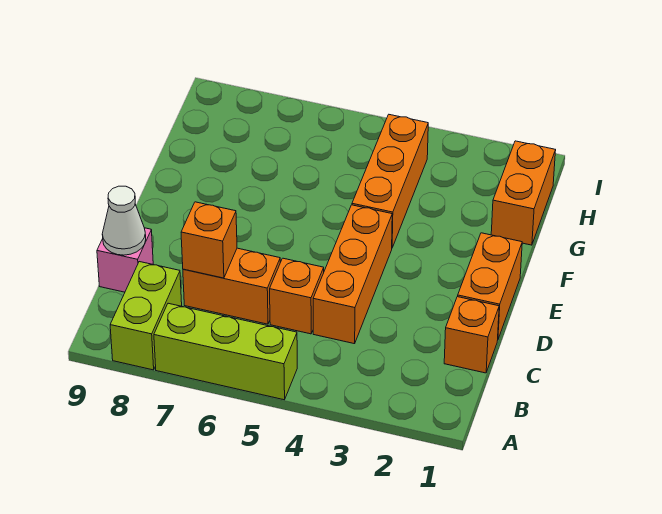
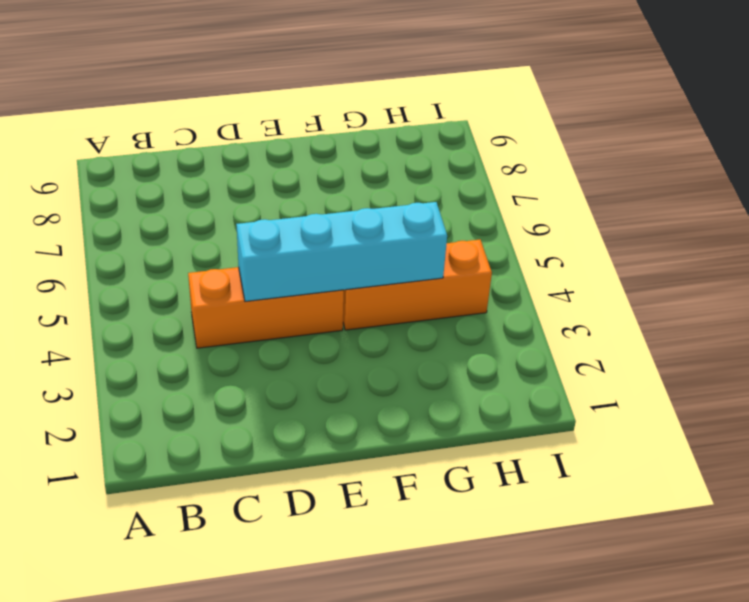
cyan 1x4 brick [236,202,447,301] -> none
none -> lime 1x3 brick [154,303,297,400]
none -> lime 1x2 brick [110,262,182,370]
none -> orange 1x1 brick [444,297,499,373]

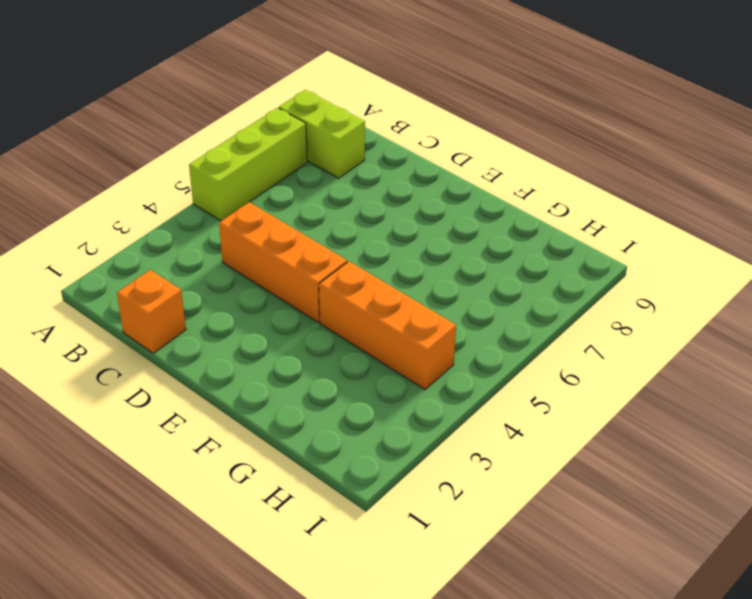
none -> orange 1x1 brick [270,258,324,334]
none -> orange 1x2 brick [183,248,280,324]
none -> pink 1x1 brick [97,228,153,292]

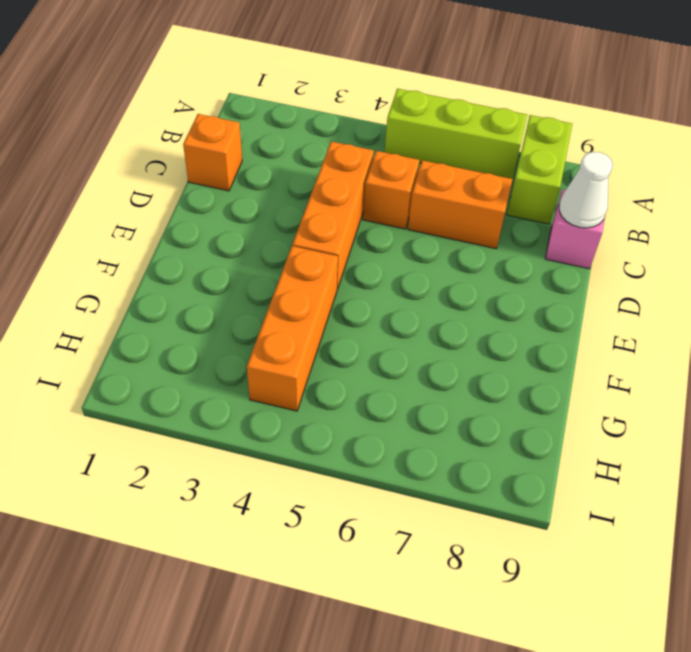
none -> orange 1x2 brick [458,233,522,339]
none -> orange 1x2 brick [491,141,556,245]
none -> orange 1x1 brick [181,202,237,278]

